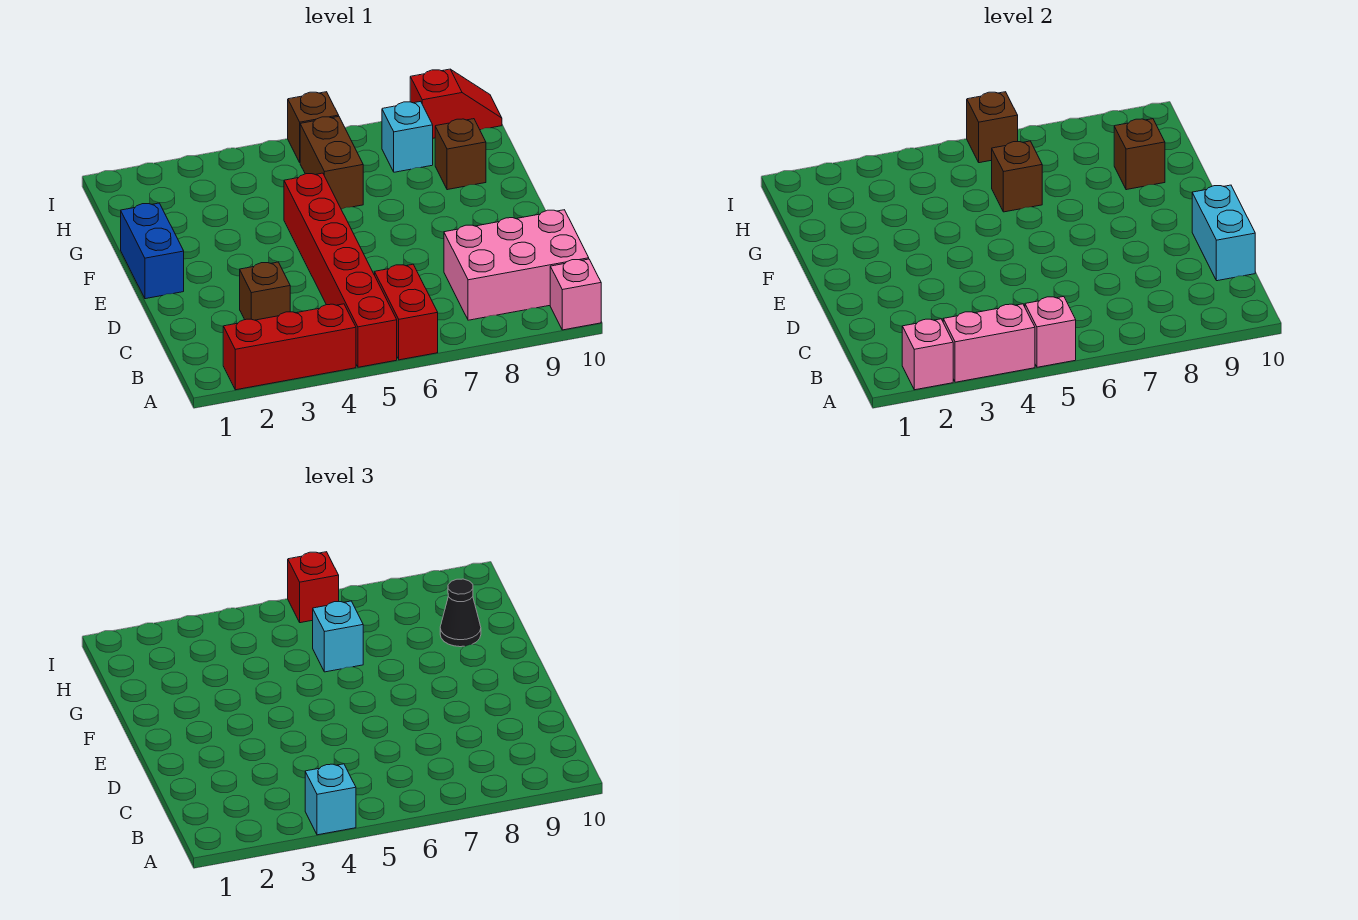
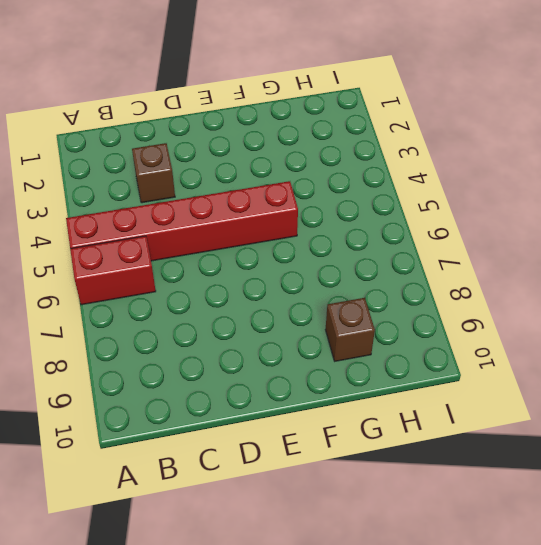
none -> red 1x3 brick [223,304,356,390]
none -> pink 1x1 brick [550,259,601,330]
none -> pink 2x3 brick [444,210,589,320]

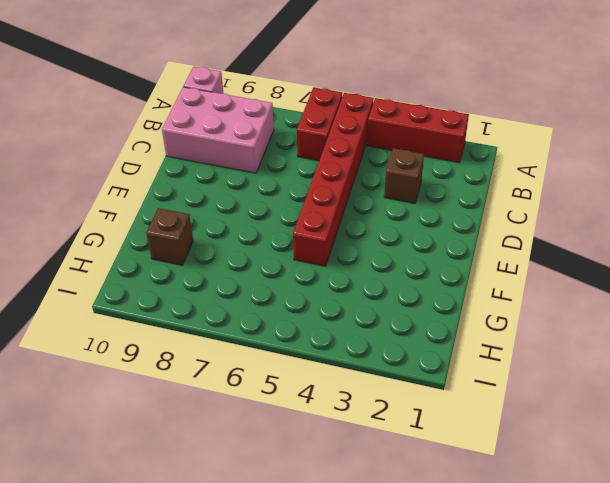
none -> blue 1x2 brick [121,203,184,299]
none -> brown 1x2 brick [300,116,363,209]
none -> cyan 1x1 brick [382,101,433,172]

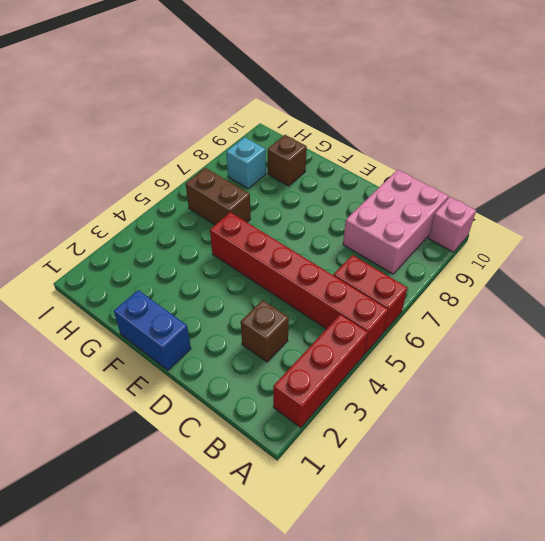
none -> brown 1x1 brick [288,92,339,162]
none -> red 1x2 slope [410,69,502,138]
none -> pink 1x1 brick [902,319,953,390]

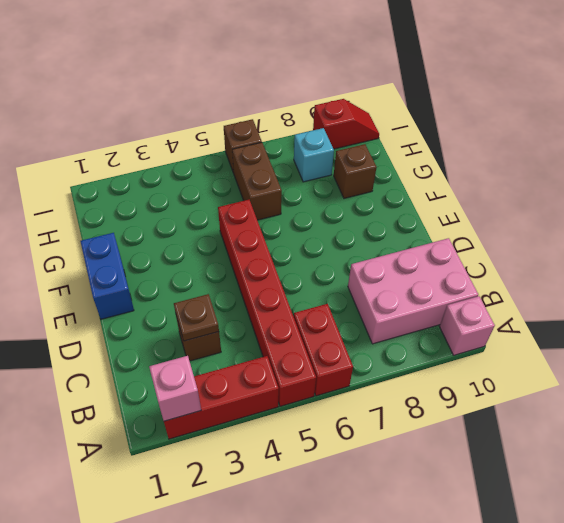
brown 1x1 plate [174,294,219,341] -> none
none -> pink 1x2 brick [943,304,1035,382]
none -> pink 1x1 brick [1025,297,1076,367]
none -> cyan 1x2 brick [1192,185,1255,281]

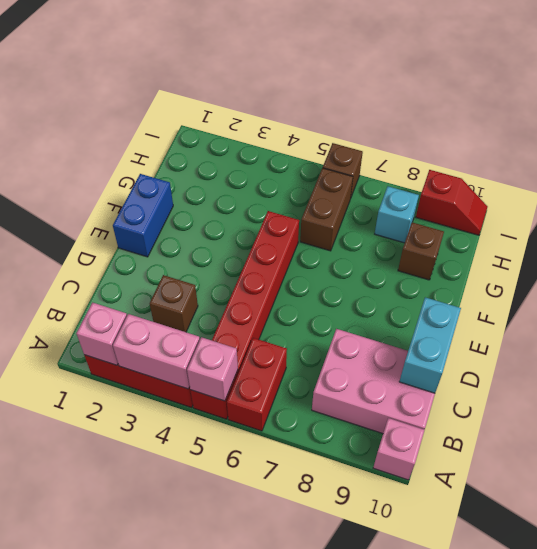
none -> brown 1x1 brick [992,141,1042,212]
none -> brown 1x1 brick [1114,119,1165,190]
none -> brown 1x1 brick [967,92,1018,163]

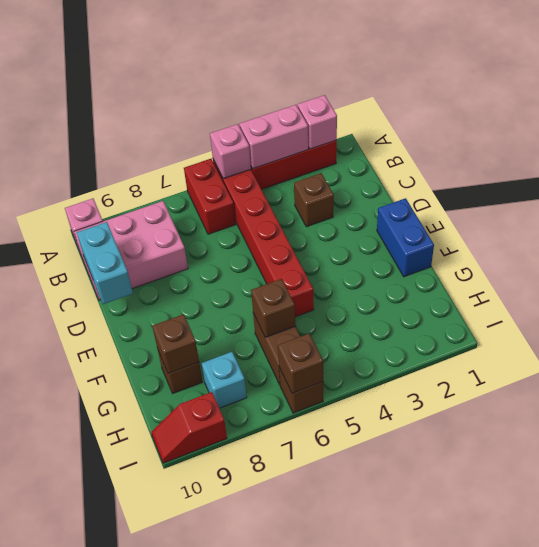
none -> cyan 1x1 brick [305,764,356,835]
none -> cyan 1x1 brick [313,601,363,672]
none -> black 1x1 cone [440,579,481,647]

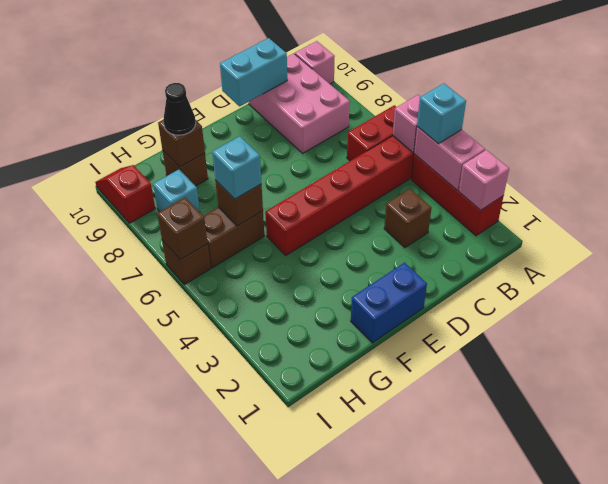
none -> red 1x1 brick [288,552,339,623]

